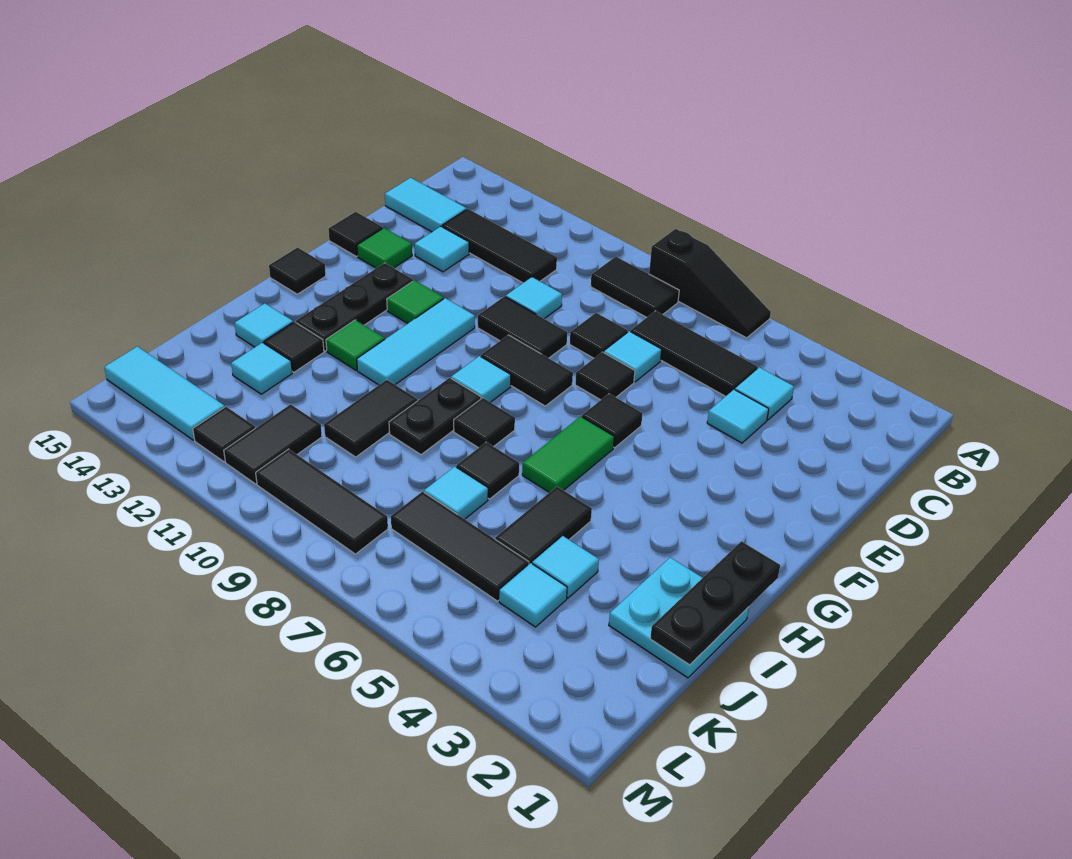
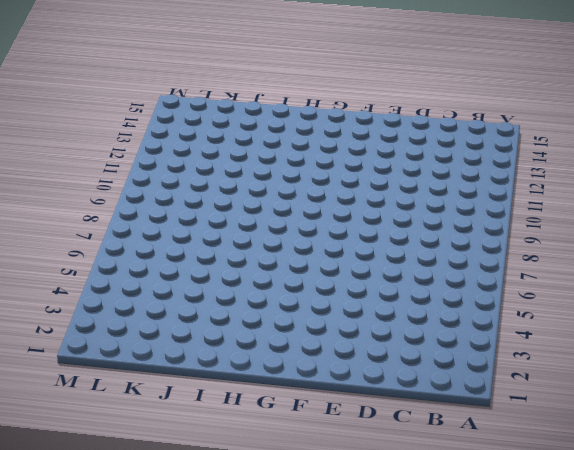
none -> black 1x3 slope [649,229,771,338]
none -> black 1x2 tile [591,257,679,318]
none -> cyan 1x1 tile [735,368,794,420]
none -> black 1x3 tile [630,311,758,396]

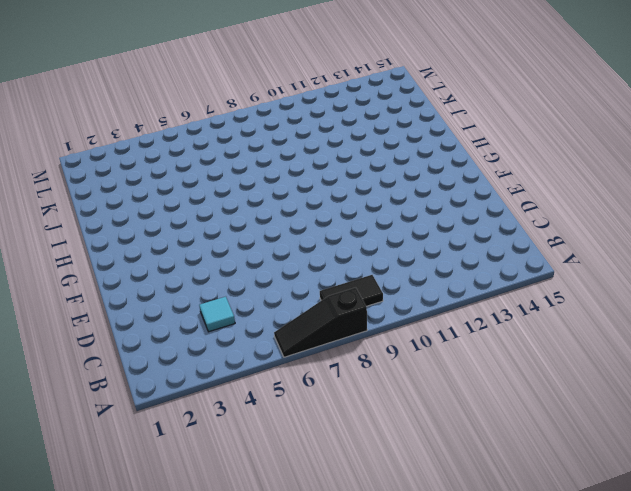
none -> black 1x3 tile [630,311,758,396]
none -> black 1x3 tile [442,209,557,283]
none -> cyan 1x2 tile [385,178,466,232]
none -> cyan 1x1 tile [707,390,769,443]

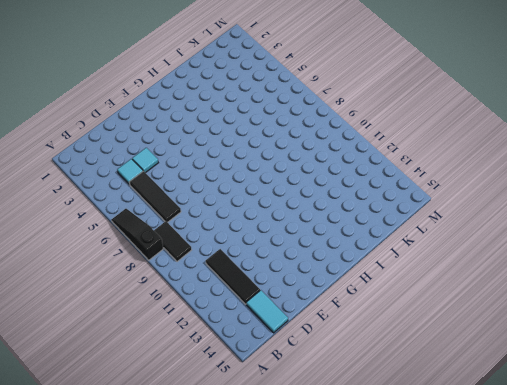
none -> cyan 1x1 tile [604,331,662,382]
none -> black 1x1 tile [570,313,628,358]
none -> cyan 1x1 tile [506,277,562,319]
none -> cyan 1x1 tile [415,227,469,272]

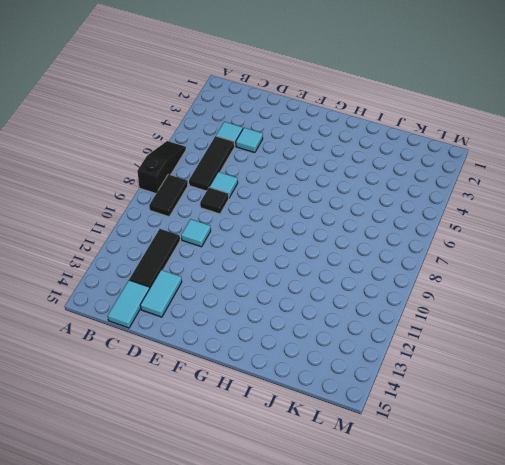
cyan 1x2 tile [140,270,182,317] -> cyan 1x1 tile [415,227,469,272]
none -> black 1x1 tile [575,352,635,400]
none -> black 1x2 tile [478,296,567,358]
none -> green 1x1 tile [357,228,412,268]
none -> black 1x1 tile [329,212,383,256]

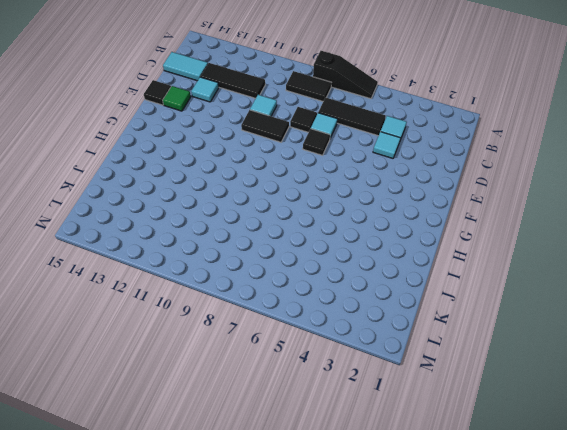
none -> black 1x1 tile [582,394,643,448]
none -> black 1x2 tile [481,335,573,406]
none -> cyan 1x3 tile [357,298,475,385]
none -> green 1x1 tile [387,280,444,324]

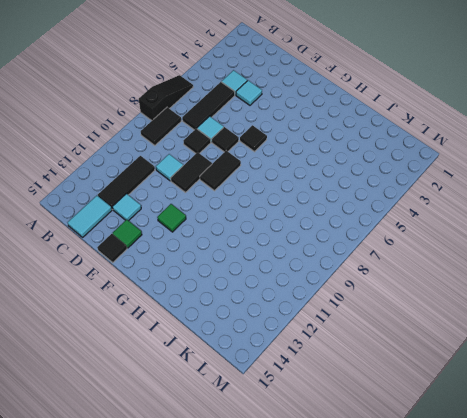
none -> cyan 1x3 tile [357,298,475,385]
none -> black 1x3 plate [296,263,413,351]
none -> green 1x2 tile [522,416,614,492]
none -> cyan 1x1 tile [451,356,511,402]

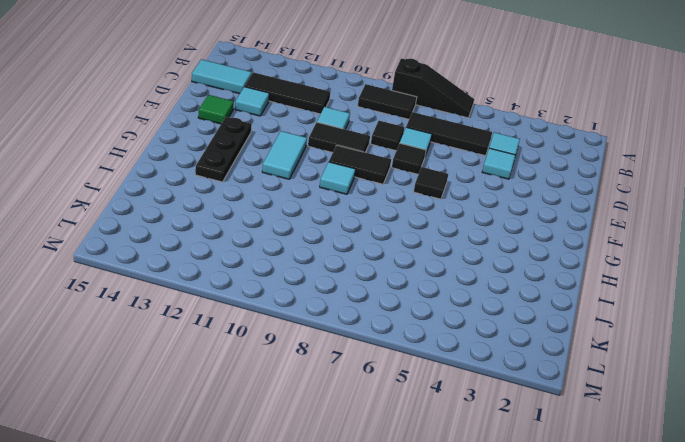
cyan 1x2 tile [262,131,307,179] -> cyan 1x3 tile [357,298,475,385]
none -> black 1x1 tile [329,212,383,256]
none -> green 1x1 tile [387,280,444,324]
none -> green 1x2 tile [522,416,614,492]
none -> black 1x1 tile [269,248,326,294]

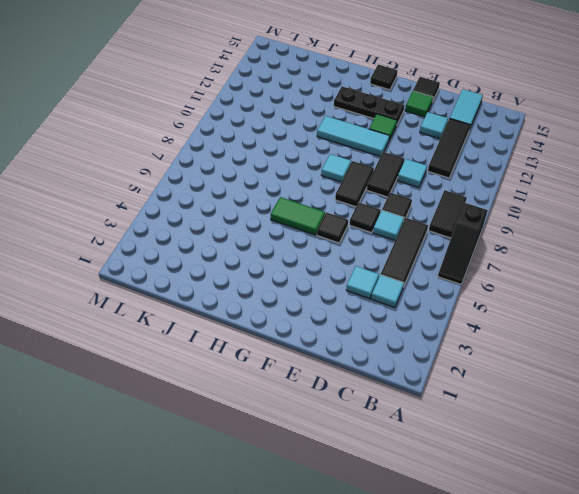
none -> black 1x1 tile [454,398,515,448]
none -> black 1x2 plate [389,378,481,455]
none -> green 1x1 tile [326,320,385,370]
none -> cyan 2x2 plate [609,558,749,678]

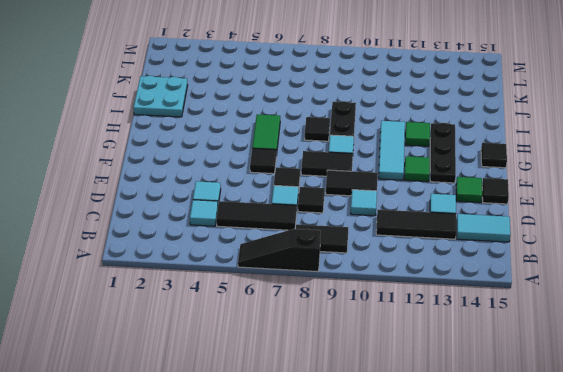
none -> black 1x2 tile [495,487,592,564]
none -> black 1x1 tile [456,442,519,499]
none -> black 1x2 tile [324,380,418,457]
none -> black 1x1 tile [264,322,324,372]

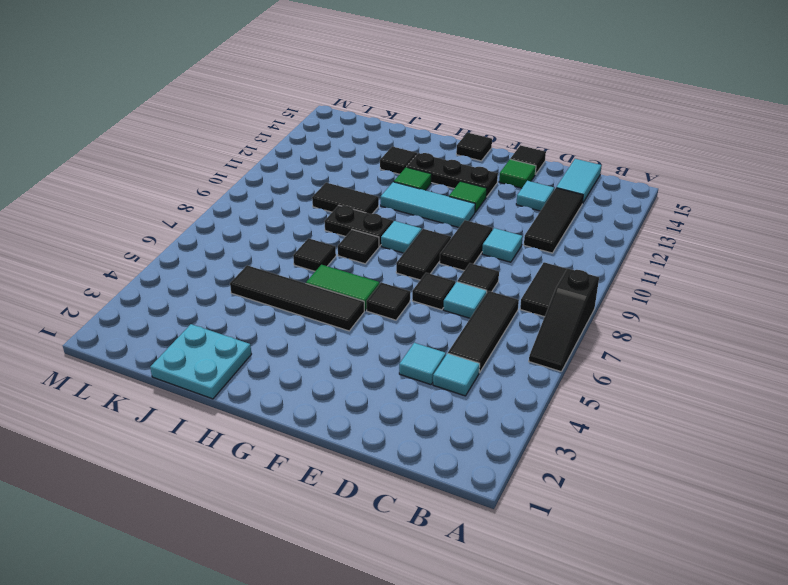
black 1x4 tile [230,265,364,331] -> black 1x2 tile [495,487,592,564]
none -> cyan 1x1 tile [235,304,293,347]
none -> cyan 1x1 tile [532,536,599,598]
none -> cyan 1x1 tile [424,467,488,519]
none -> cyan 1x1 tile [231,343,292,394]

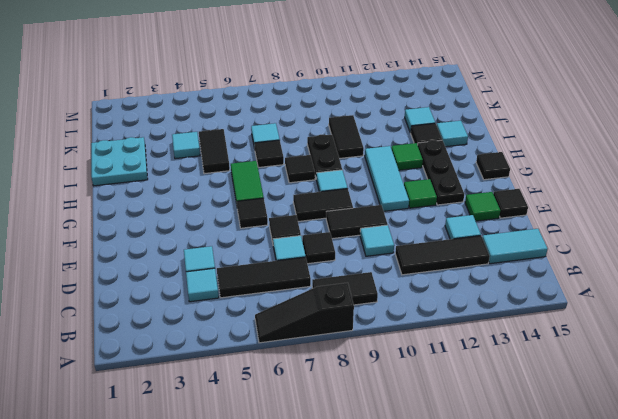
none -> cyan 1x1 tile [499,563,567,627]
none -> black 1x3 tile [391,492,529,601]
none -> black 1x2 tile [224,404,322,484]
none -> black 1x3 tile [256,449,388,554]

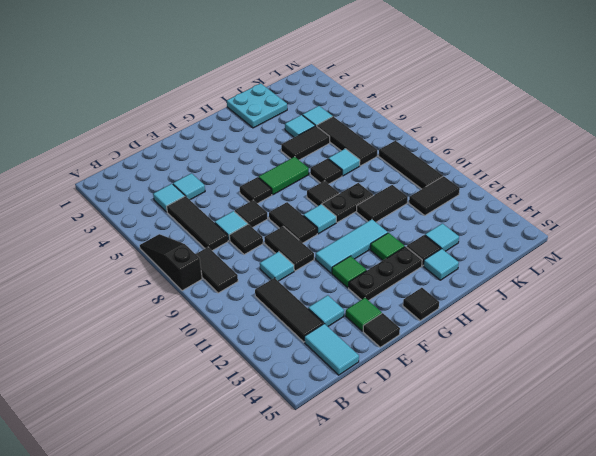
none -> black 1x1 tile [193,407,255,462]
none -> cyan 1x3 tile [104,346,225,440]
none -> black 1x3 plate [650,541,780,665]

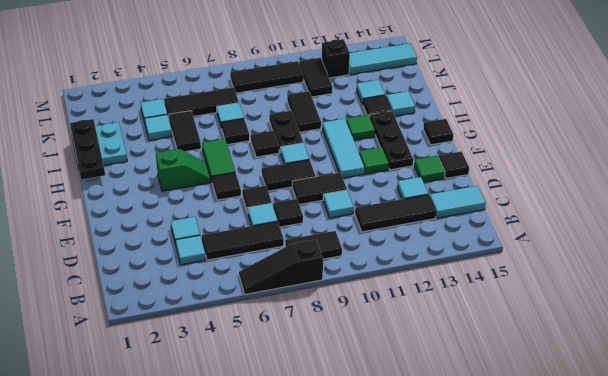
green 1x2 slope [156,149,211,191] -> none
black 1x1 brick [322,39,350,78] -> black 1x1 tile [193,407,255,462]

